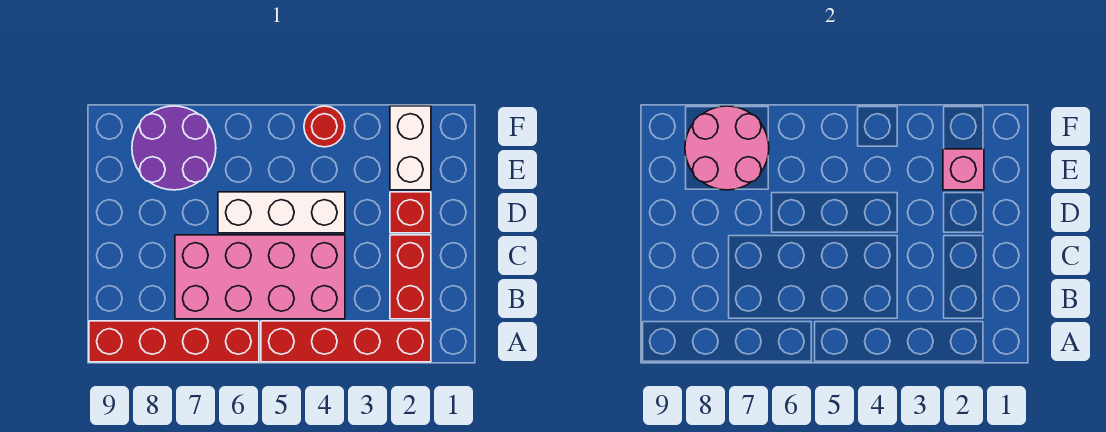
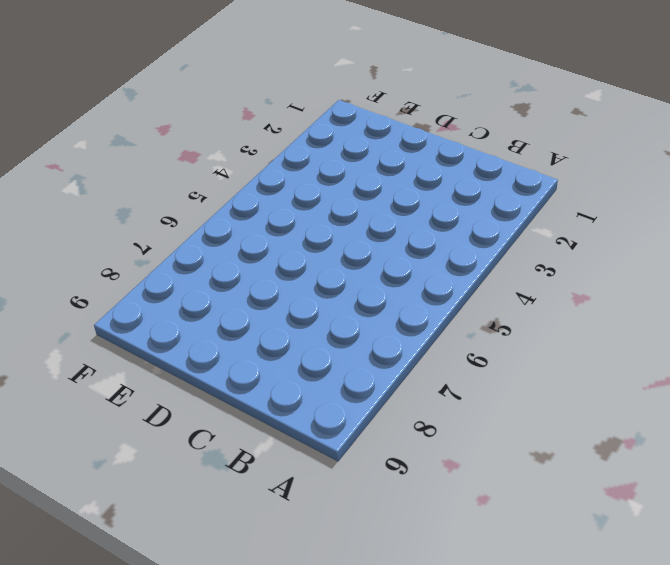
none -> red 1x4 brick [261,321,431,362]
none -> red 1x4 brick [89,321,259,362]

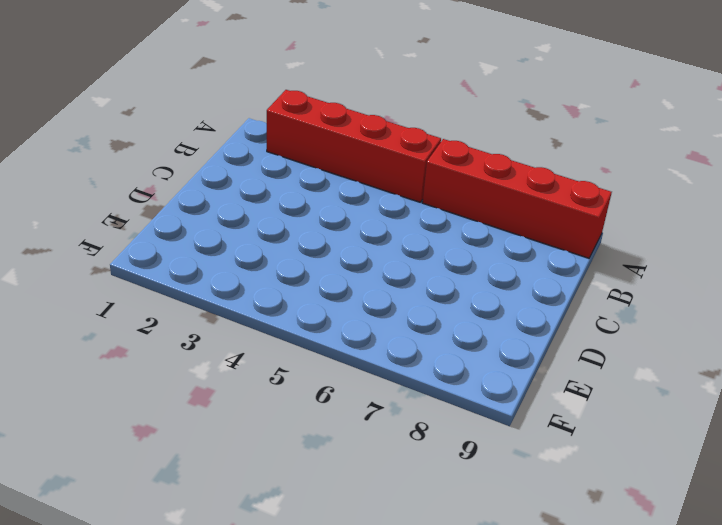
none -> red 1x2 brick [390,235,431,319]
none -> pink 2x4 brick [175,235,345,319]

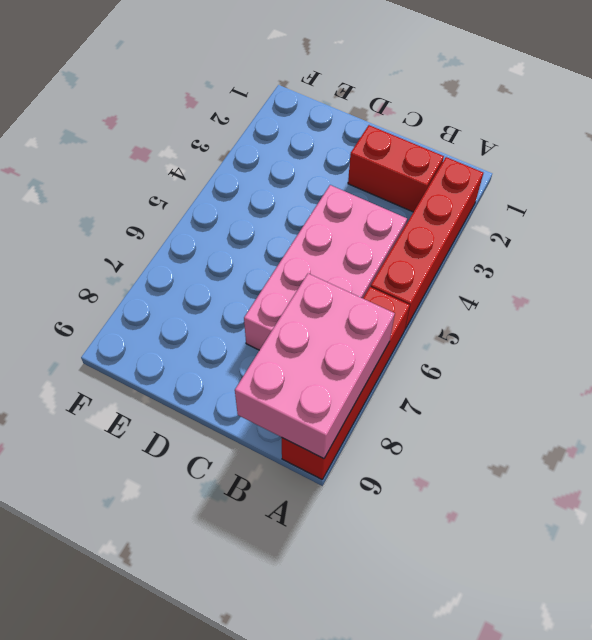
pink 2x3 brick [235,274,395,459] -> none
none -> red 1x1 brick [390,192,431,233]
none -> white 1x3 brick [218,192,345,233]

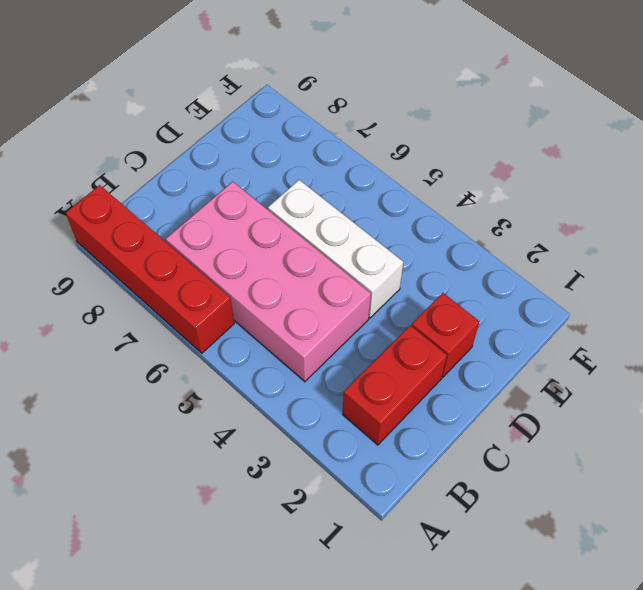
none -> red 1x4 brick [261,321,431,362]
none -> white 1x2 brick [390,106,431,190]

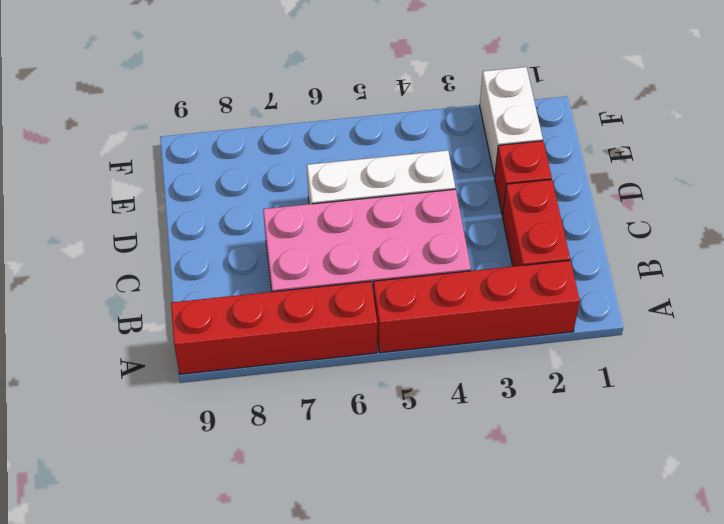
none -> purple 2x2 round brick [132,106,216,190]
none -> red 1x1 round brick [304,106,345,147]

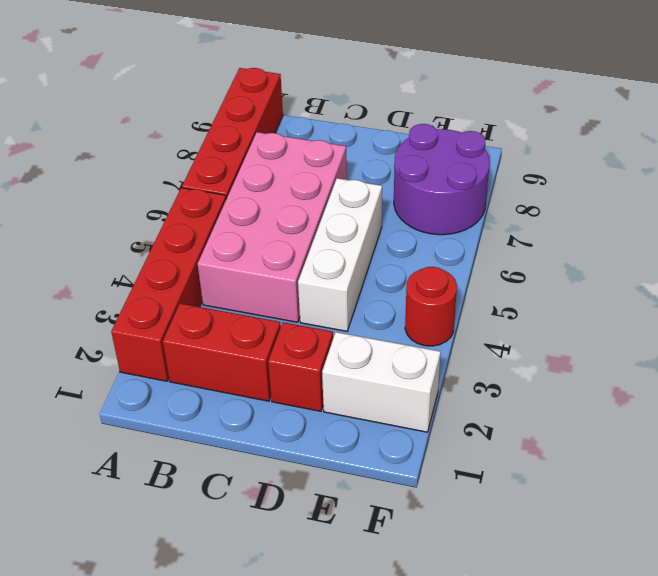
none -> pink 1x1 brick [943,149,984,190]
none -> pink 2x2 round brick [685,106,769,190]

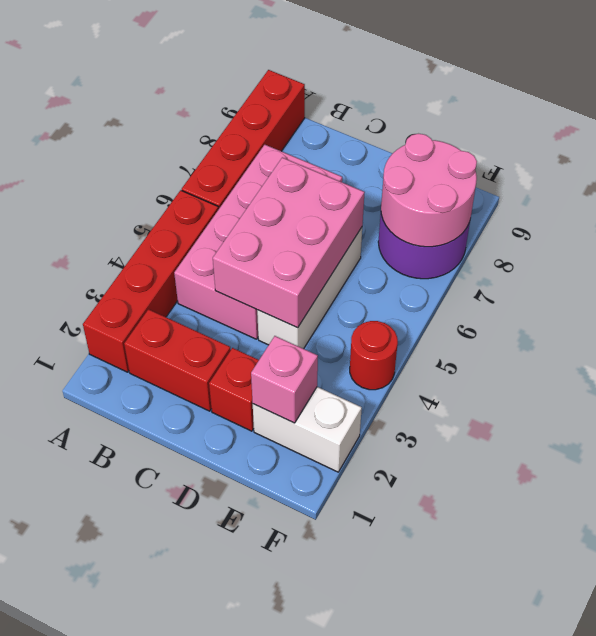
pink 2x3 brick [213,157,365,328] -> none

